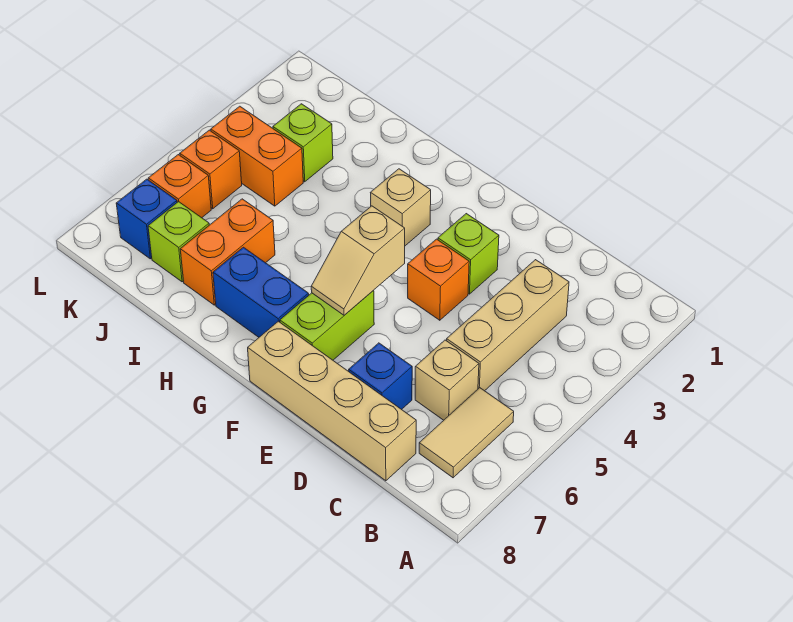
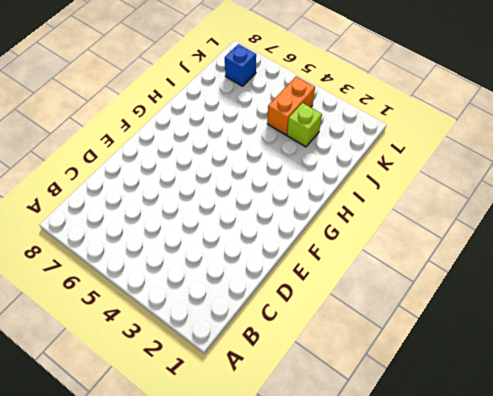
none -> tan 1x2 tile [419,388,514,478]
none -> tan 1x3 brick [447,260,569,391]
none -> tan 1x1 brick [415,340,479,420]

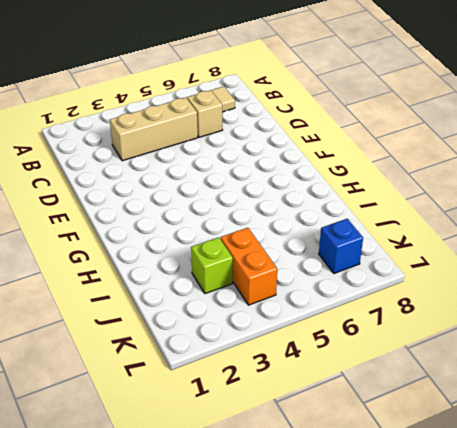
none -> tan 1x4 brick [248,321,416,481]
none -> blue 1x1 brick [349,343,412,410]
none -> lime 1x1 brick [438,214,499,294]

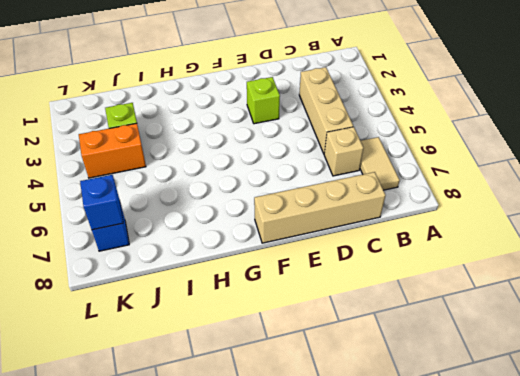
blue 1x1 brick [80,175,123,230] -> blue 1x1 brick moved to [349,343,412,410]
none -> orange 1x1 brick [408,239,469,320]
none -> lime 1x2 brick [280,291,374,360]
none -> tan 1x1 brick [371,169,431,246]

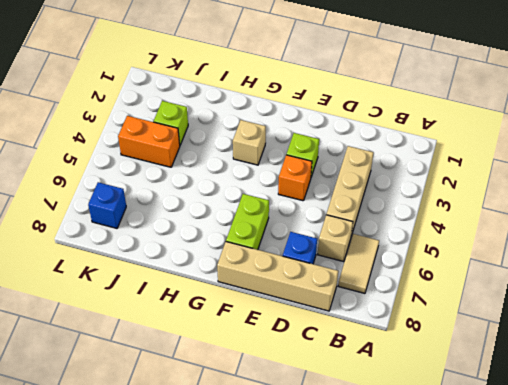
none -> blue 1x2 brick [213,247,309,337]
none -> orange 1x2 brick [180,199,275,305]
none -> lime 1x1 brick [148,201,209,282]

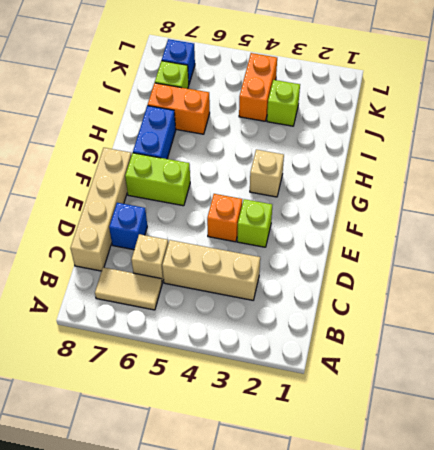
none -> orange 1x1 brick [180,130,242,209]
none -> orange 1x1 brick [148,155,211,218]
none -> tan 1x2 slope [311,206,405,315]

